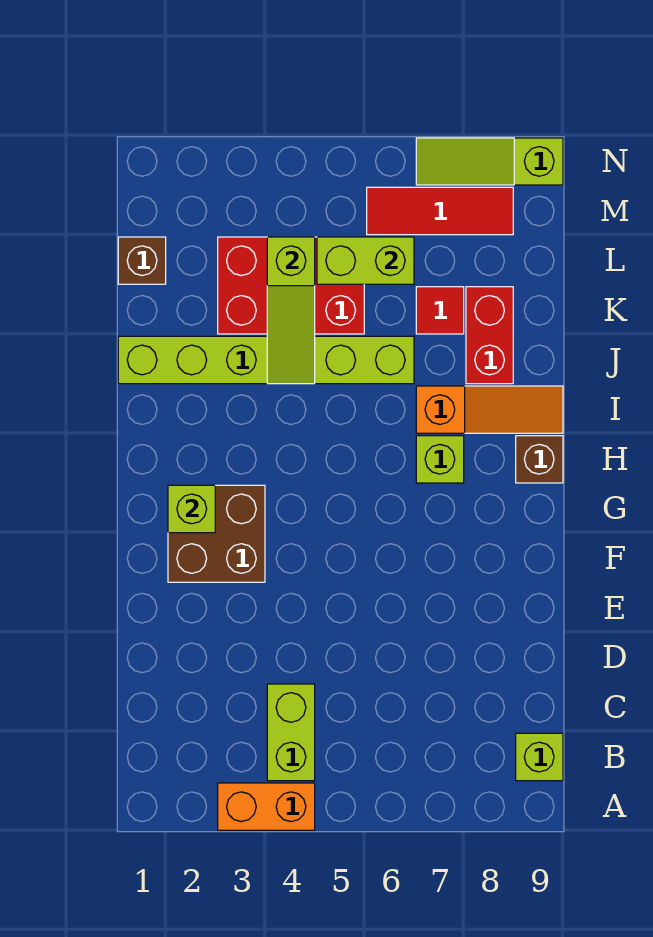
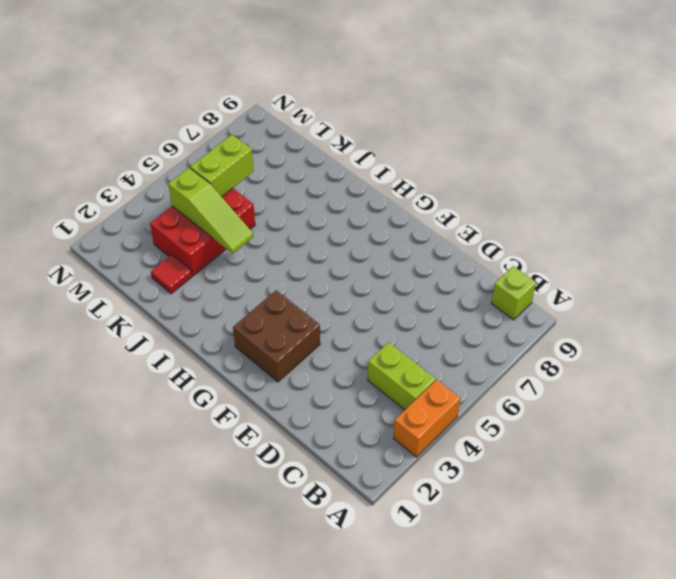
red 1x1 tile [151,255,192,294] -> red 1x1 tile moved to [416,287,464,334]
none -> lime 1x1 brick [416,436,464,483]
none -> brown 1x1 brick [516,436,563,483]
none -> orange 1x3 slope [416,386,563,433]

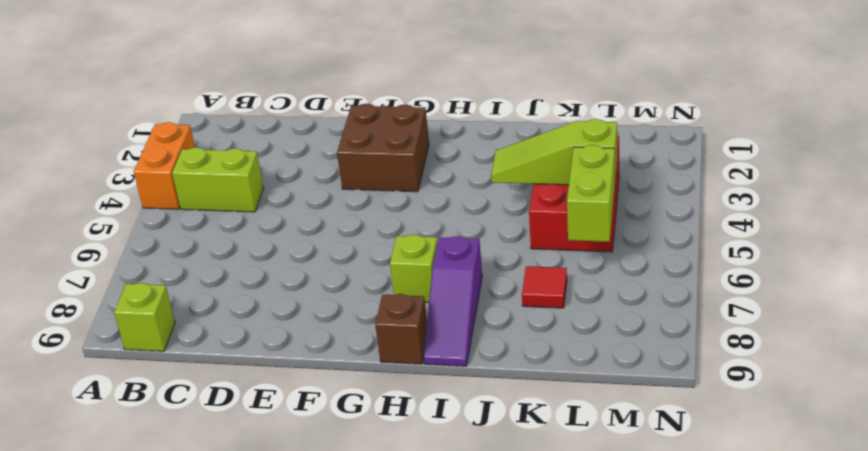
purple 1x3 slope [424,236,482,366] -> orange 1x3 slope [416,386,563,433]
none -> lime 1x6 brick [118,336,414,384]
none -> red 1x2 brick [466,287,513,384]
none -> brown 1x1 brick [118,237,166,284]

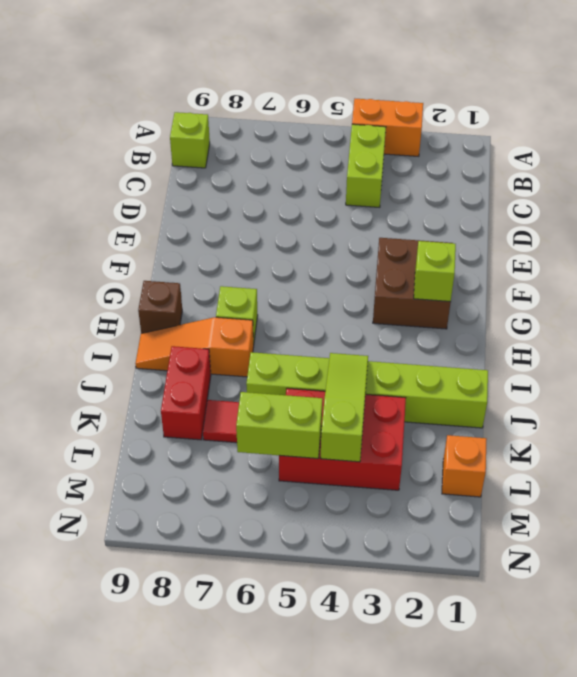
orange 1x1 brick [442,435,487,497] -> brown 1x1 brick [118,237,166,284]
none -> red 1x3 tile [367,187,513,235]
none -> lime 1x3 slope [416,138,563,185]

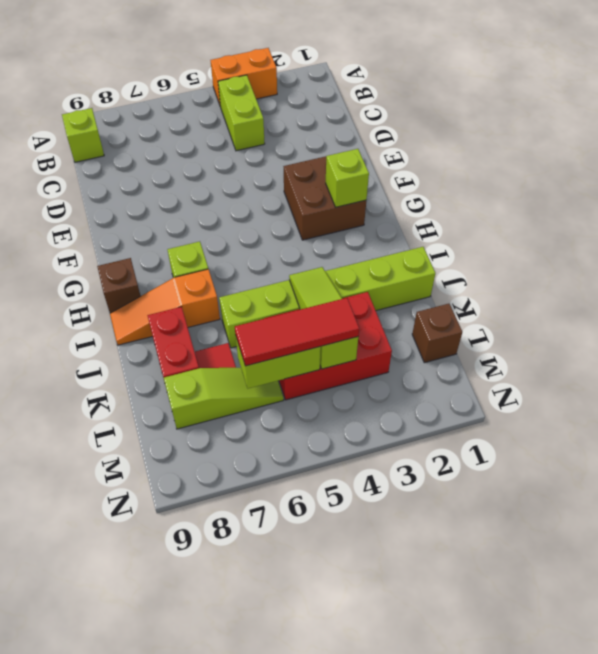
red 1x3 tile [235,298,359,366] -> red 1x3 tile moved to [367,187,513,235]
lime 1x3 slope [164,368,284,429] -> lime 1x3 slope moved to [416,138,563,185]

